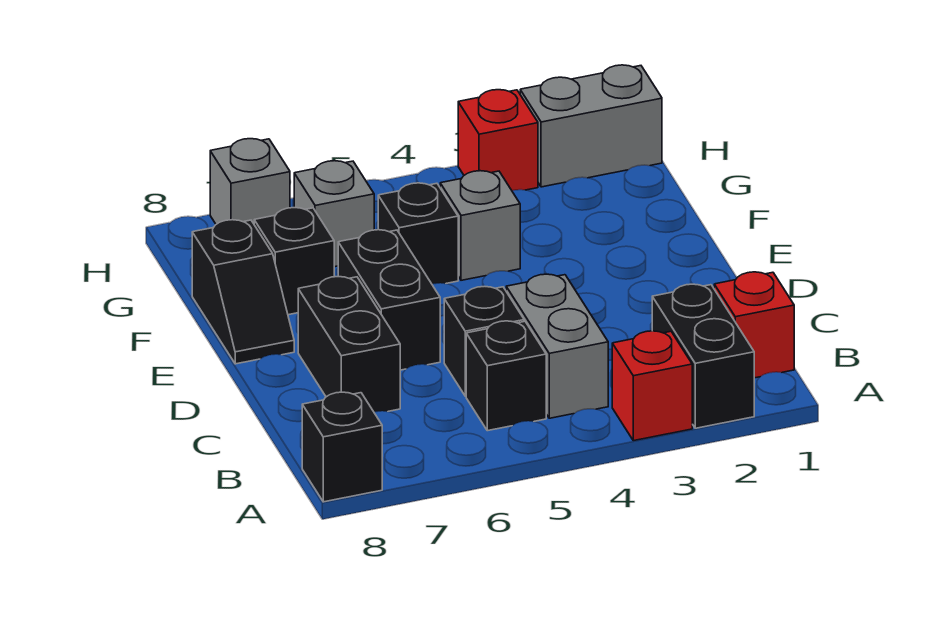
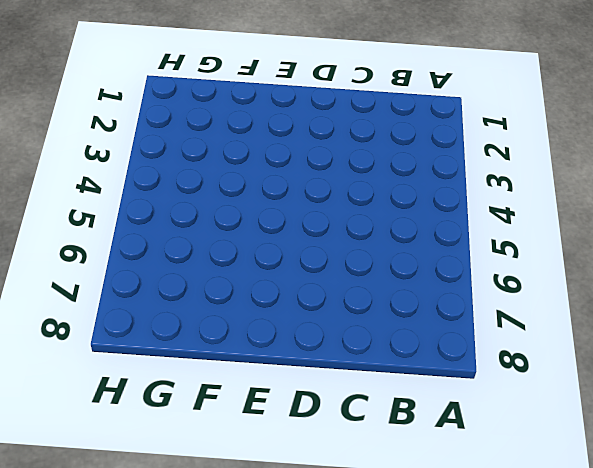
none -> black 1x2 brick [652,284,754,428]
none -> red 1x1 brick [612,331,692,441]
none -> black 1x1 brick [302,392,382,502]

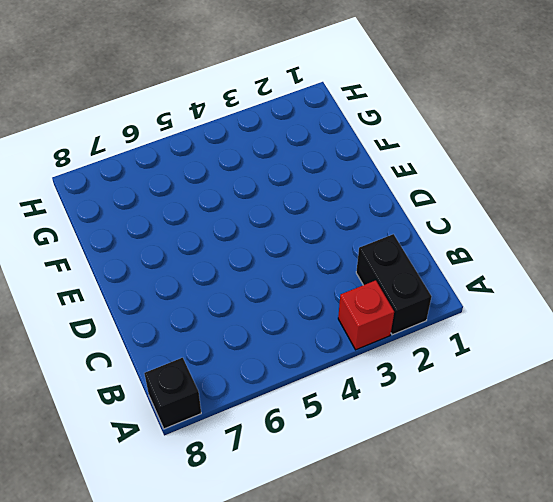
none -> red 1x1 brick [714,272,794,378]
none -> grey 1x2 brick [506,274,608,418]
none -> black 1x1 brick [466,321,546,431]

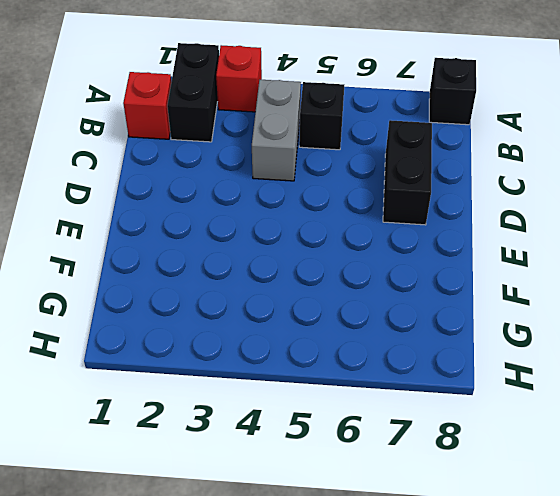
none -> black 1x1 brick [444,286,524,396]
none -> black 1x2 brick [338,230,440,370]
none -> black 1x2 slope [192,220,294,364]

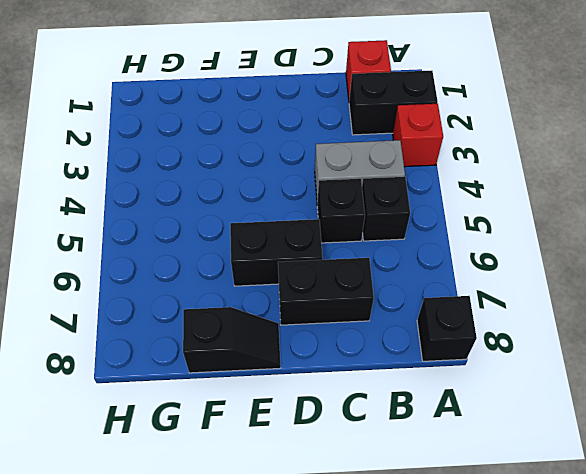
none -> grey 1x1 brick [440,171,520,280]
none -> black 1x1 brick [378,183,458,284]
none -> black 1x1 brick [254,208,334,315]

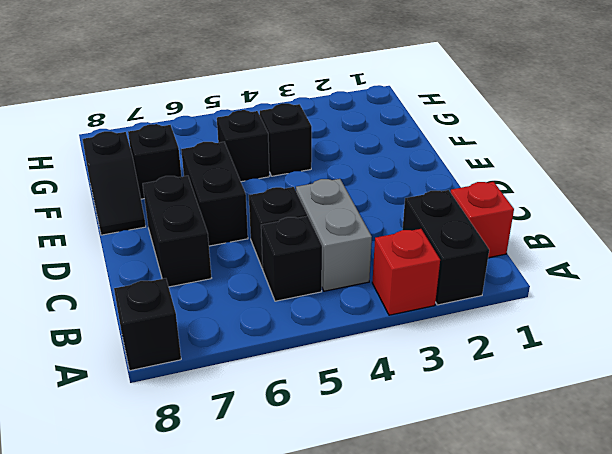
black 1x1 brick [260,103,312,176] -> grey 1x1 brick [440,171,520,280]
none -> grey 1x1 brick [294,161,374,267]
none -> grey 1x2 brick [520,65,662,187]
none -> red 1x1 brick [458,90,538,191]

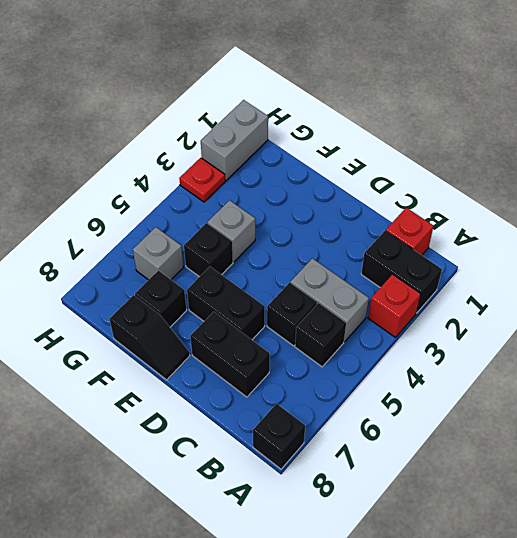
red 1x1 plate [179,158,225,202] -> red 1x1 brick [458,90,538,191]
none -> grey 1x1 brick [210,139,290,224]

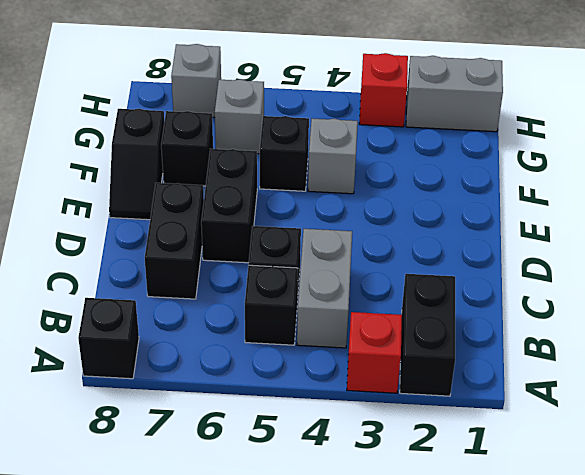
none -> red 1x1 brick [714,272,794,378]

